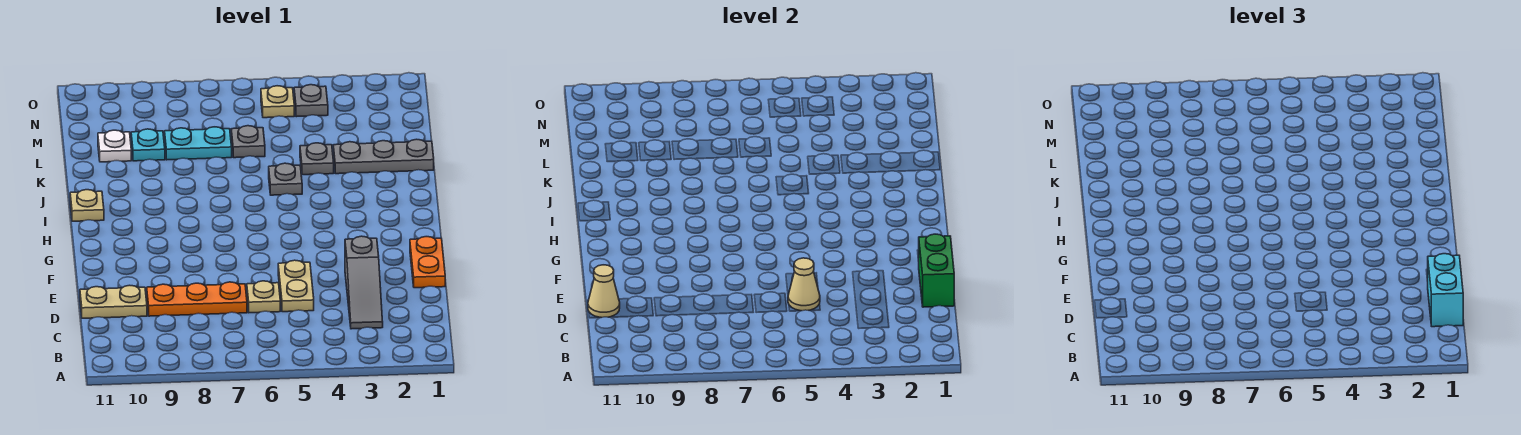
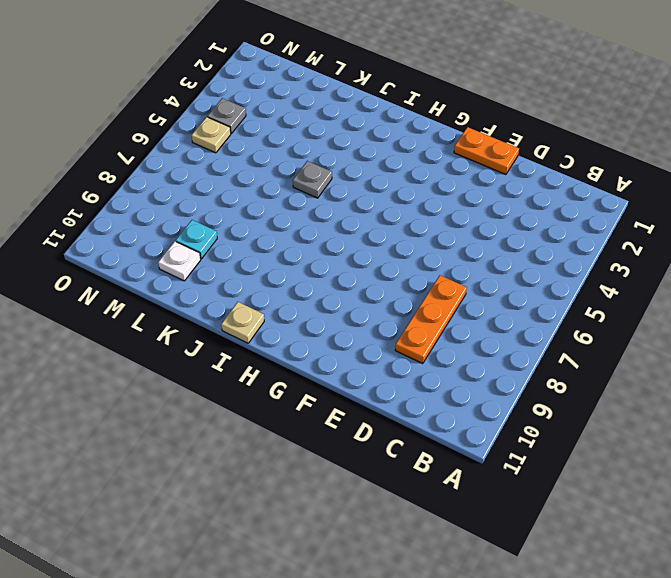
none -> grey 1x3 slope [345,236,383,329]
none -> tan 1x2 plate [278,260,314,312]
none -> tan 1x1 plate [247,281,280,313]

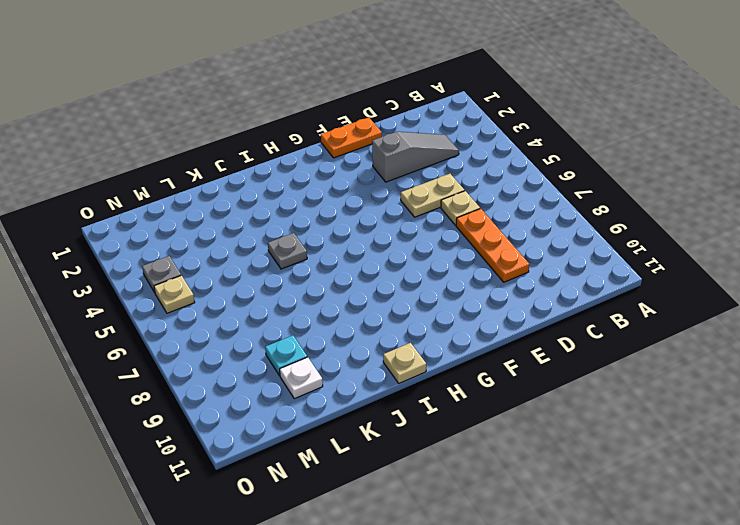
none -> tan 1x2 plate [80,285,147,318]
none -> grey 1x3 plate [333,139,434,174]
none -> grey 1x1 plate [300,143,334,175]

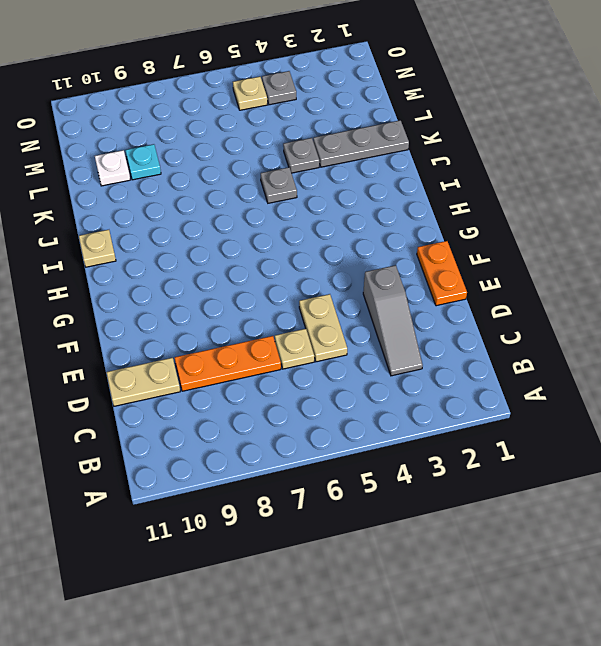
none -> grey 1x1 plate [231,126,265,158]
none -> cyan 1x2 plate [165,127,232,160]
none -> green 1x2 brick [919,234,954,307]

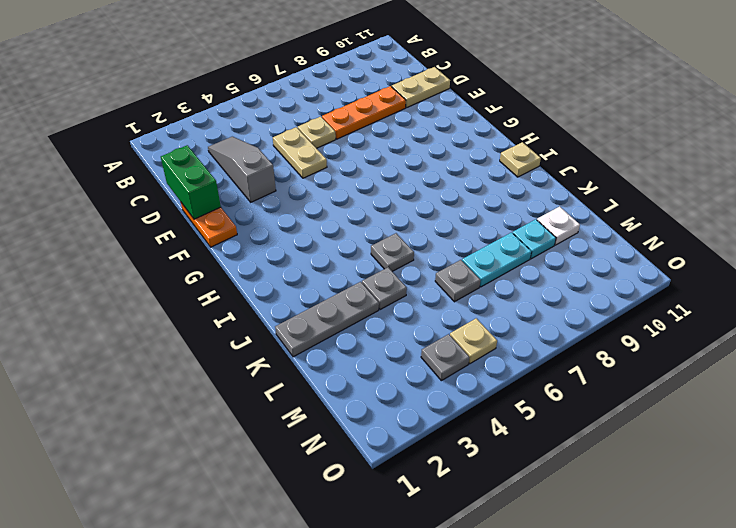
none -> tan 1x1 cone [788,258,820,311]
none -> tan 1x1 cone [588,265,620,318]
none -> cyan 1x2 brick [1428,254,1463,327]

